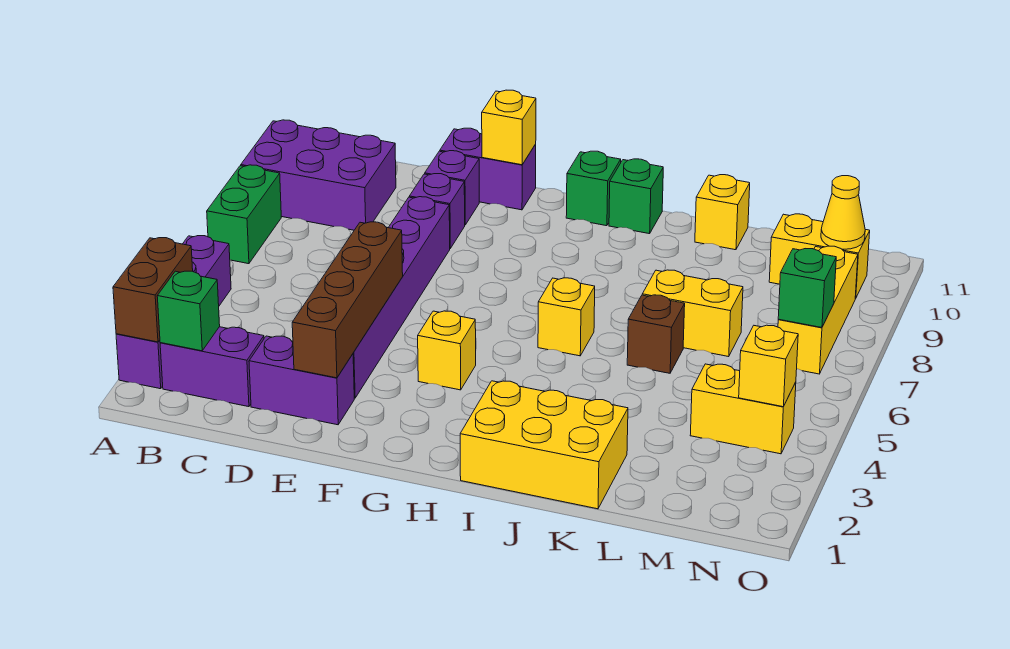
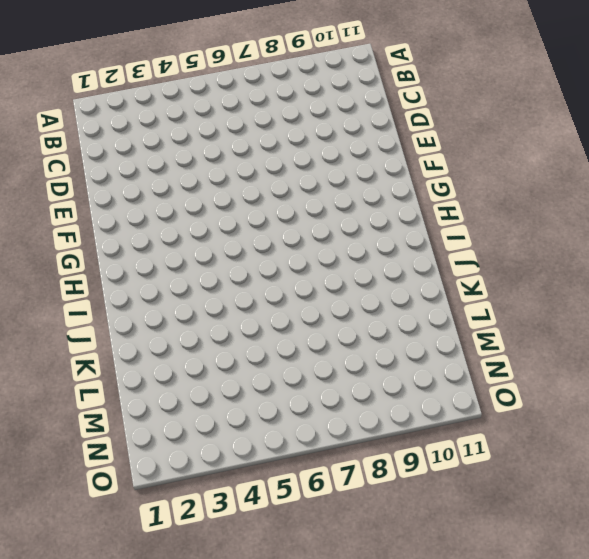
none -> purple 1x4 brick [116,236,231,389]
none -> green 1x2 brick [207,165,281,264]
none -> purple 2x3 brick [241,120,396,230]

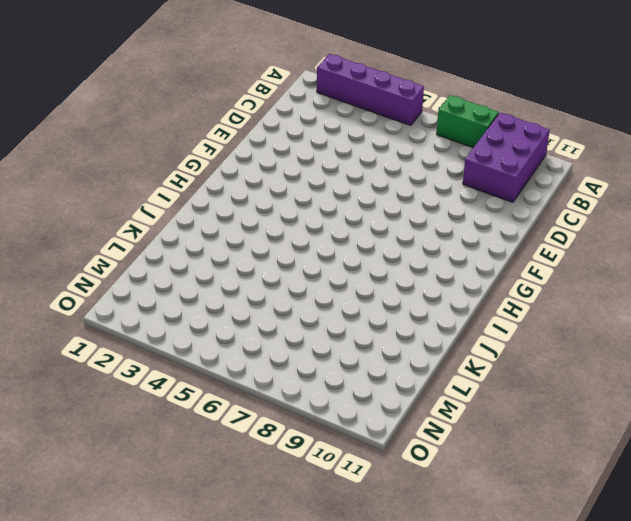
none -> purple 1x2 brick [160,327,264,407]
none -> purple 1x2 brick [249,336,354,425]
none -> purple 1x6 brick [353,197,450,398]

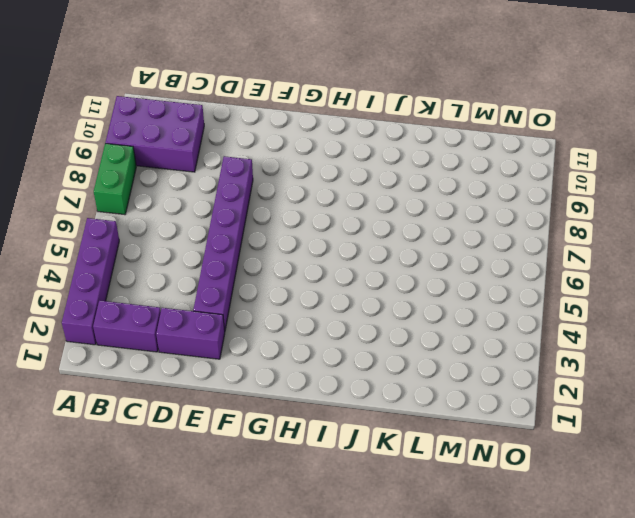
none -> purple 1x1 brick [409,174,465,248]
none -> purple 1x1 brick [425,151,479,225]
none -> purple 1x2 brick [440,128,536,210]

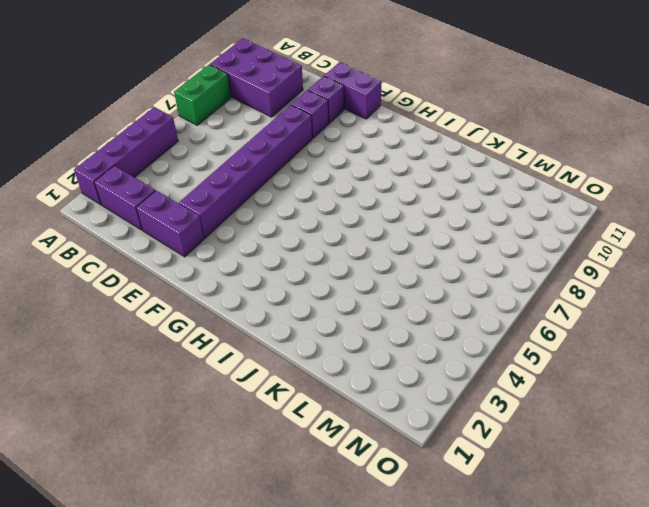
none -> yellow 1x1 brick [418,311,476,390]
none -> green 1x1 brick [566,151,621,226]
none -> yellow 2x3 brick [460,381,628,509]

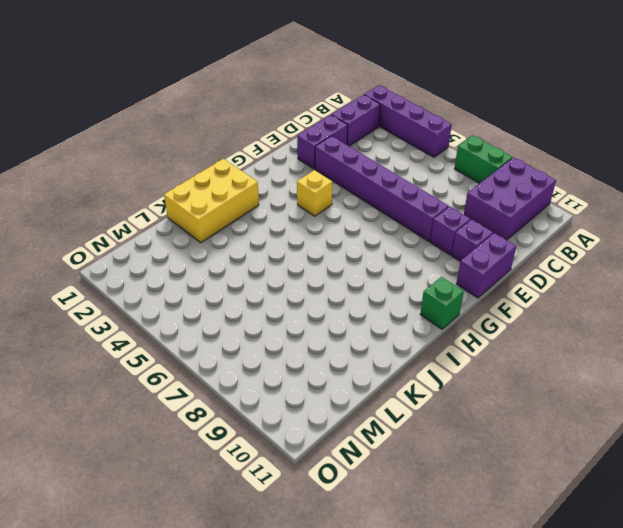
none -> yellow 1x1 brick [538,278,595,356]
none -> green 1x1 brick [609,159,663,234]
none -> brown 1x1 brick [627,295,685,373]

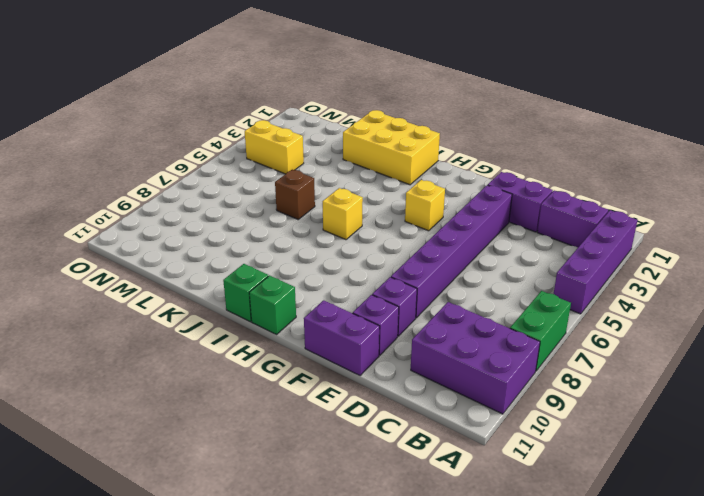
none -> yellow 1x2 brick [642,270,743,357]
none -> yellow 1x1 brick [695,175,750,250]
none -> yellow 1x2 brick [769,214,870,299]

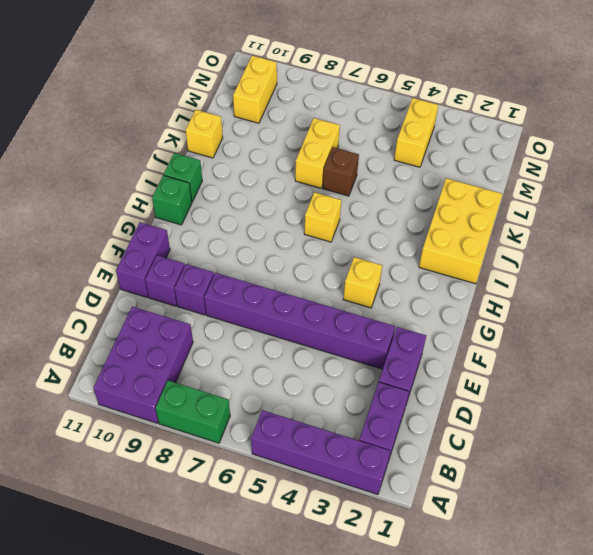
none -> yellow 1x3 brick [778,246,858,374]
none -> brown 1x2 brick [113,238,193,342]
none -> green 1x1 brick [157,271,220,351]

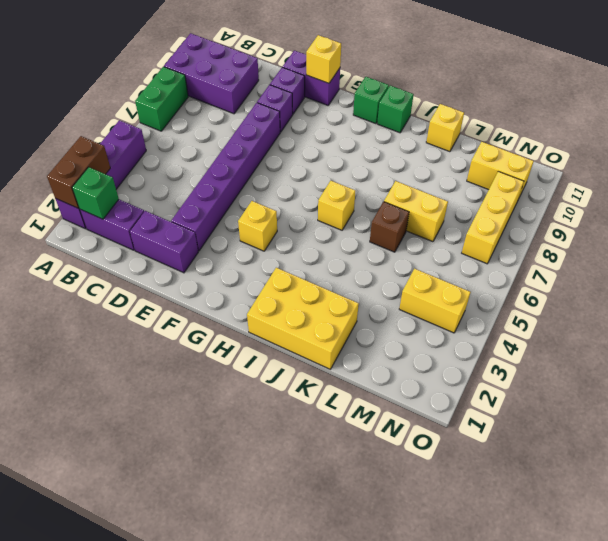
none -> brown 1x4 brick [292,222,403,378]
none -> yellow 1x1 brick [739,325,798,407]
none -> green 1x1 brick [778,249,836,328]

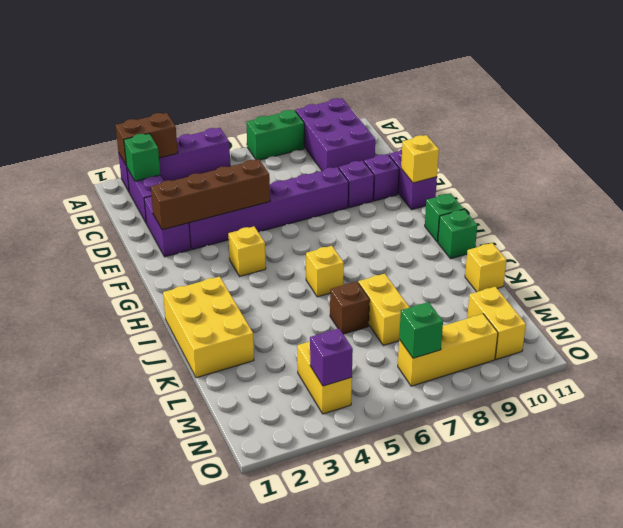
purple 1x1 brick [310,329,353,386] -> yellow 1x1 brick [739,325,798,407]
none -> yellow 1x1 cone [821,176,865,249]

